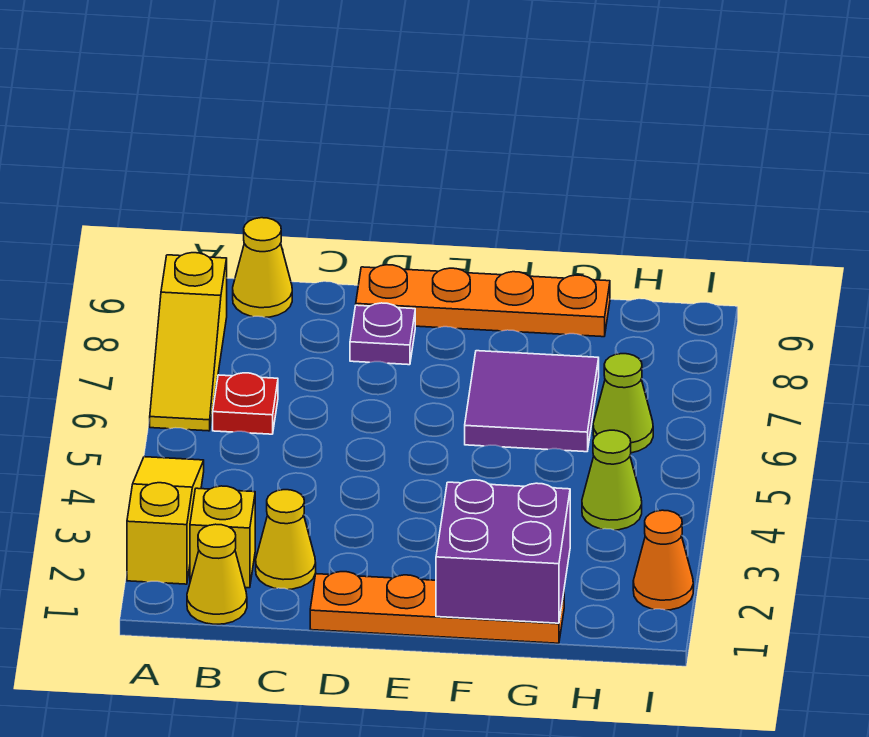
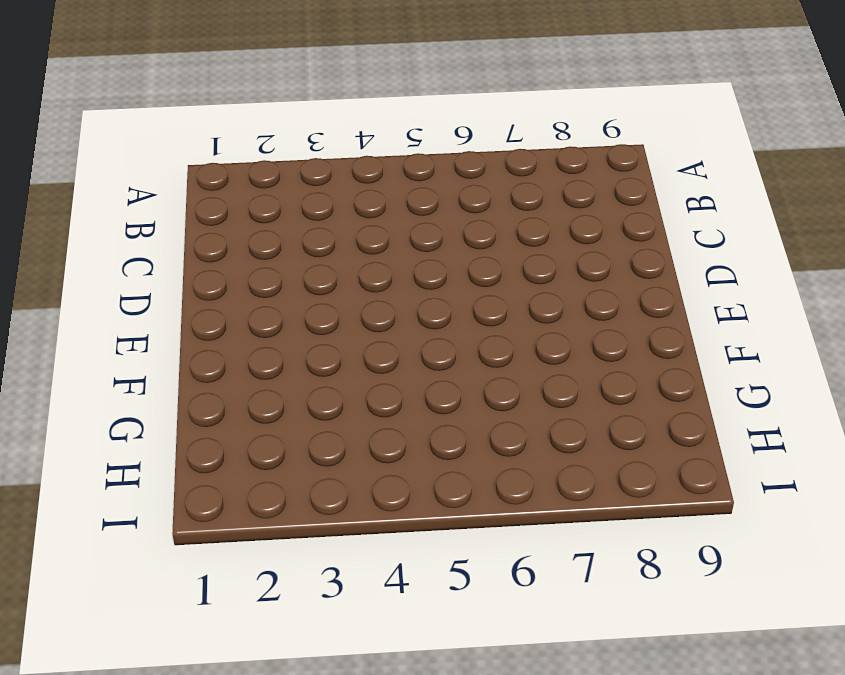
none -> yellow 1x3 slope [127,457,204,584]
none -> yellow 1x3 slope [150,253,227,431]
none -> yellow 1x1 cone [187,524,247,624]

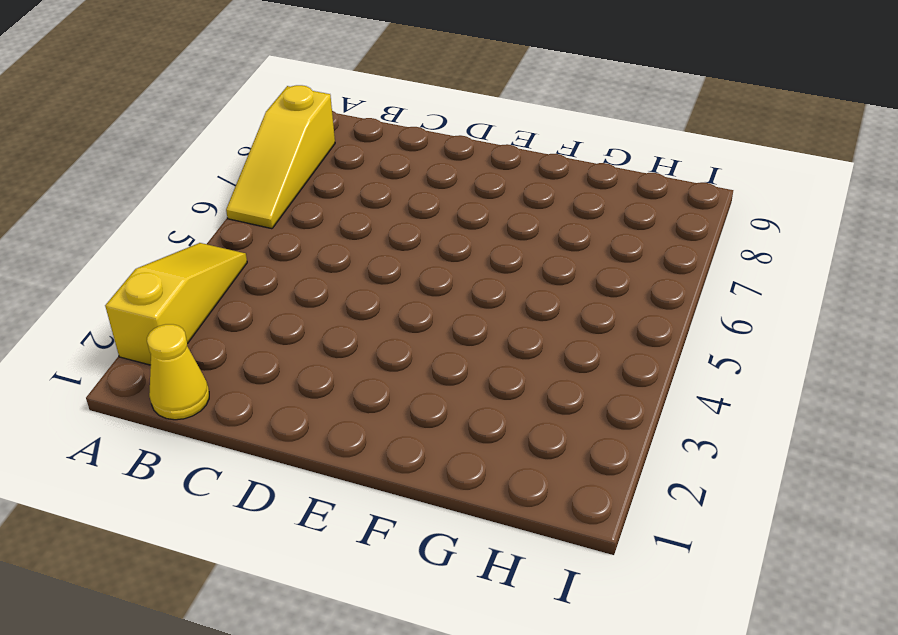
none -> yellow 1x1 brick [190,486,255,588]
none -> red 1x1 plate [213,373,278,434]
none -> yellow 1x1 cone [233,218,292,317]

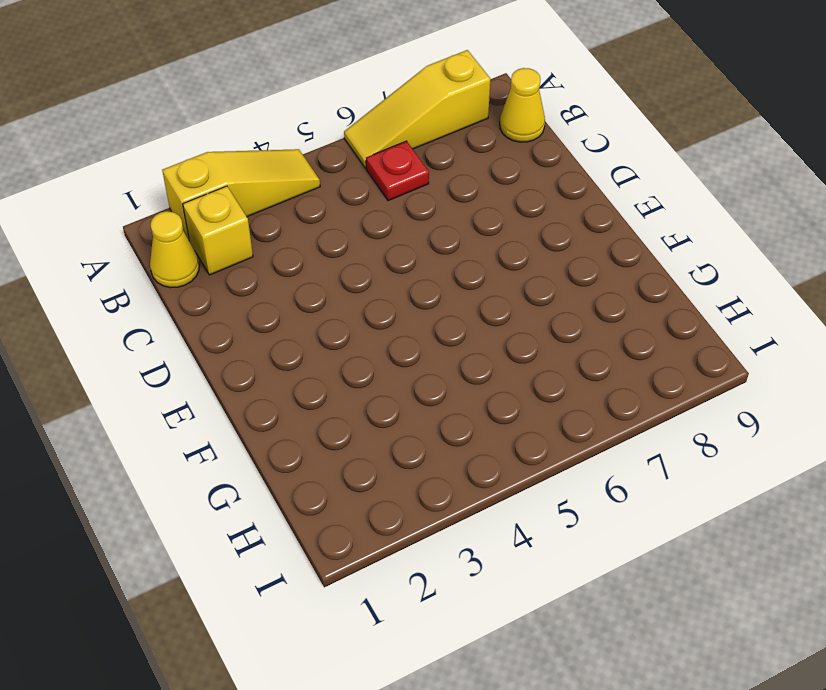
none -> yellow 1x1 cone [256,490,316,589]
none -> orange 1x4 plate [310,572,564,643]
none -> purple 1x1 plate [350,303,415,365]

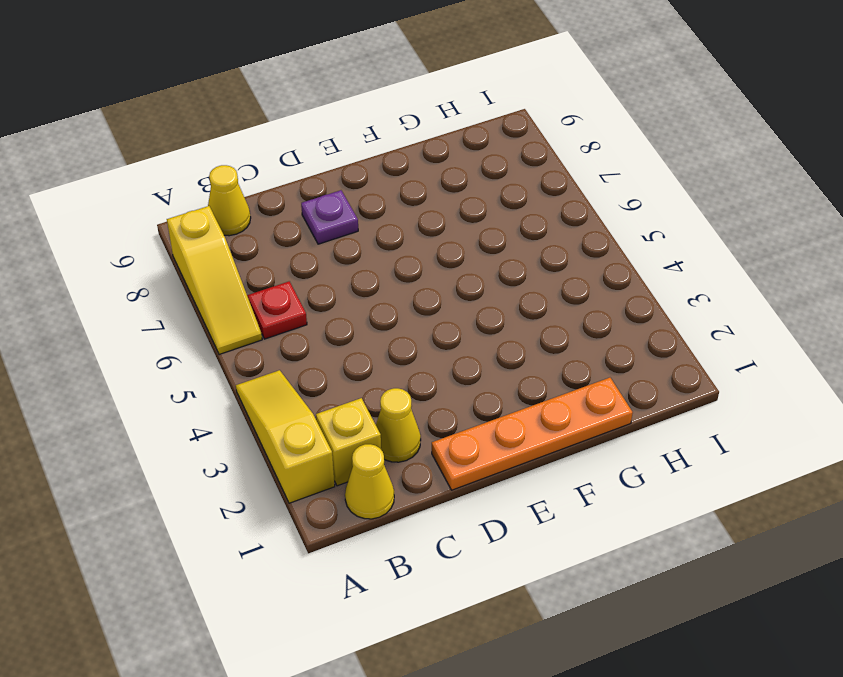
none -> orange 1x4 plate [356,265,610,337]
none -> purple 2x2 tile [465,351,599,452]
none -> lime 1x1 cone [582,430,642,530]

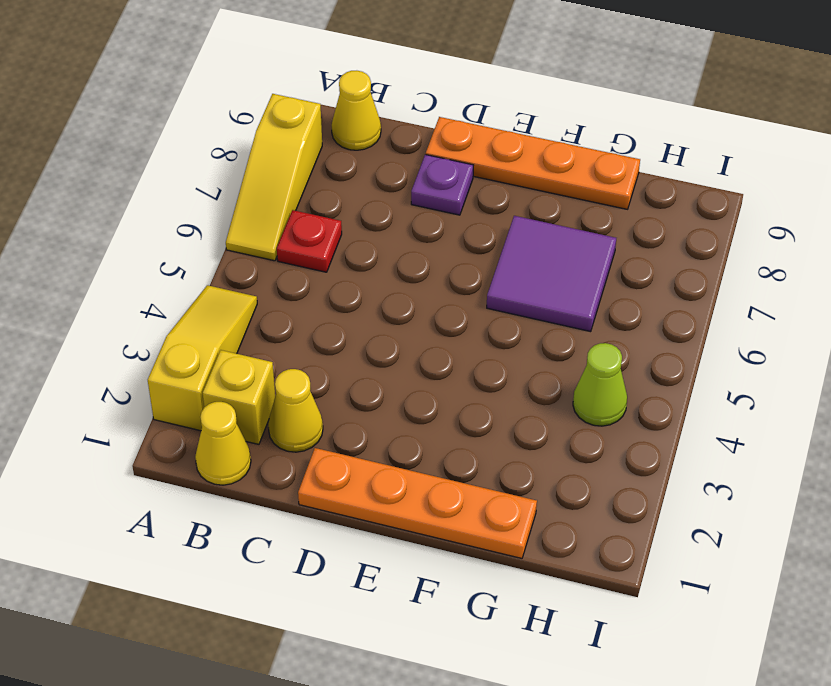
none -> lime 1x1 cone [593,354,653,453]
none -> orange 1x1 cone [633,510,693,610]
none -> purple 2x2 brick [436,480,570,623]

